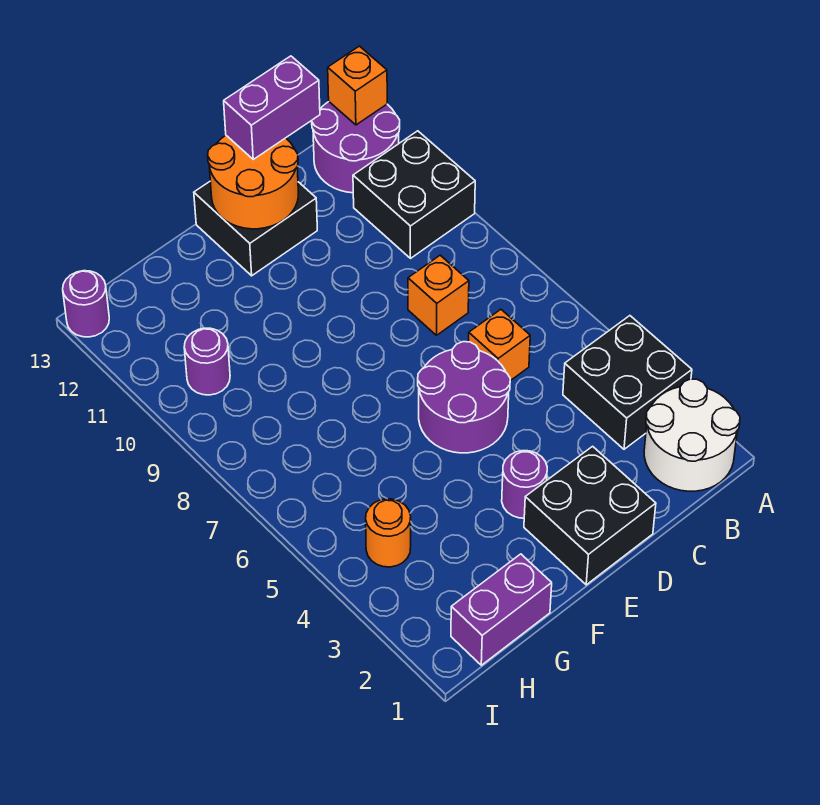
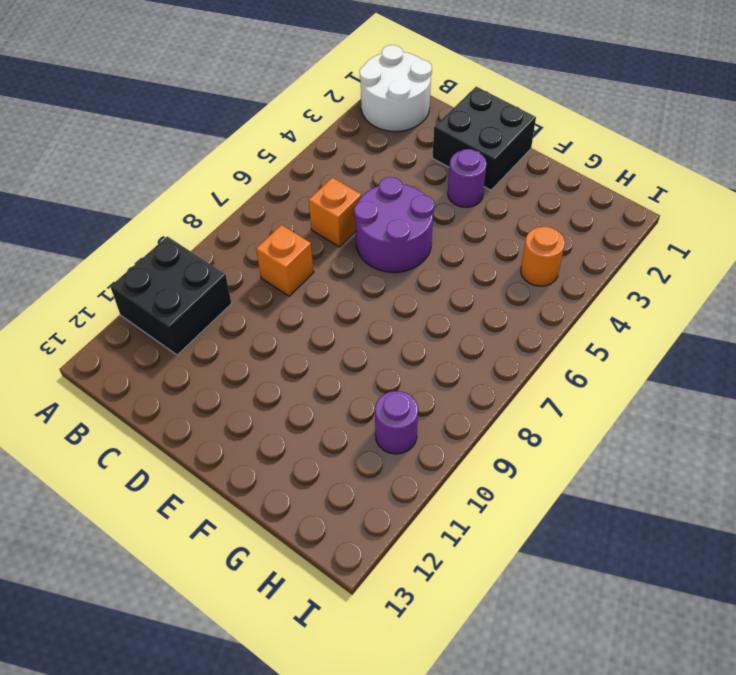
none -> black 2x2 brick [563,316,692,449]
none -> purple 2x2 round brick [312,102,400,193]
none -> black 2x2 brick [194,182,317,276]

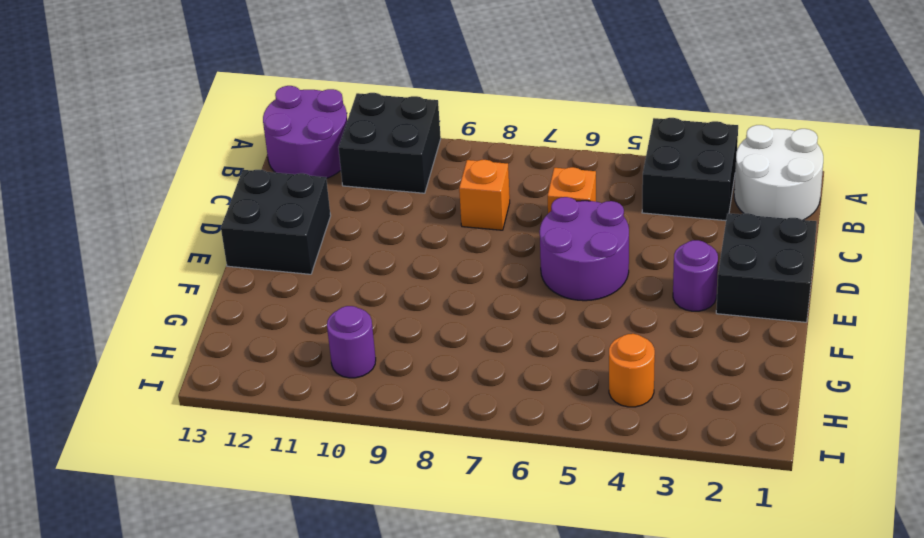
none -> purple 1x2 brick [451,554,552,665]
none -> purple 1x1 round brick [63,271,109,337]
none -> orange 1x1 brick [328,46,387,125]

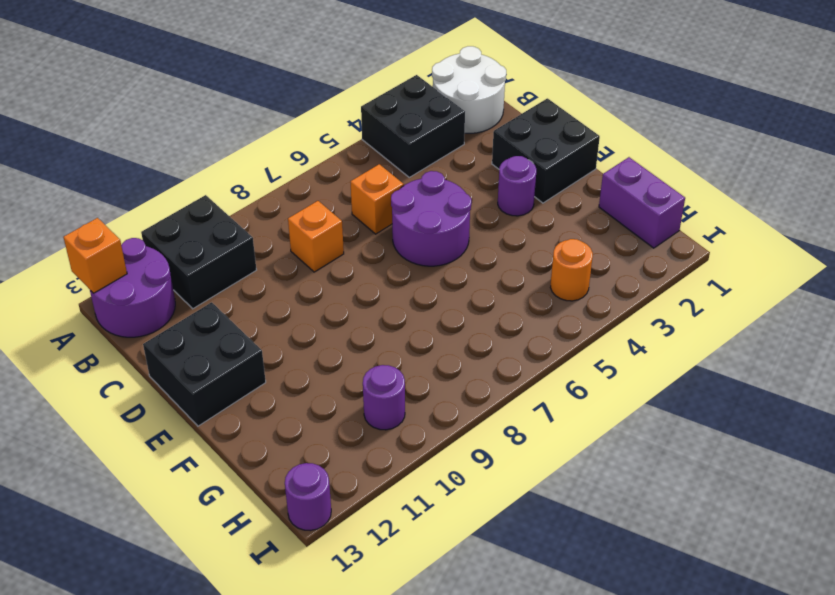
none -> orange 2x2 round brick [208,135,298,229]
none -> purple 1x2 brick [224,56,320,159]

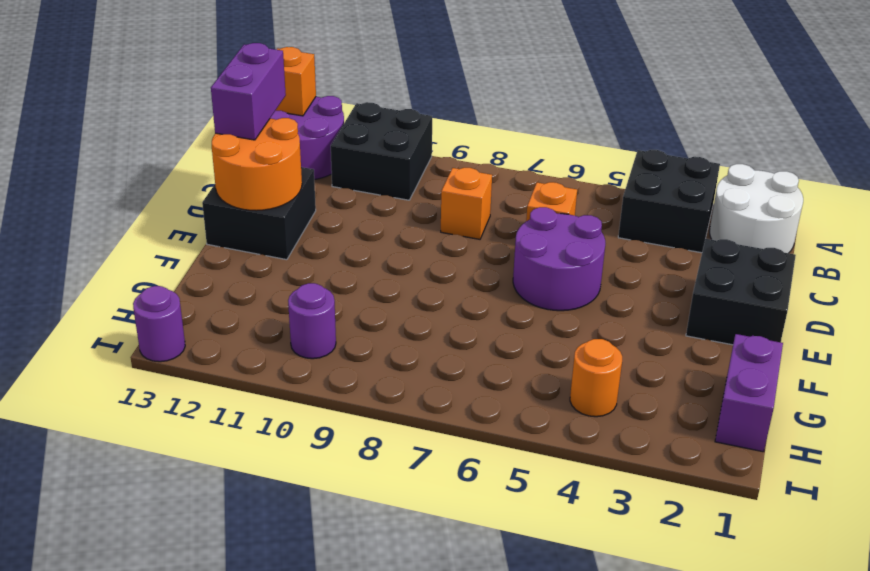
none -> purple 1x1 round brick [502,451,547,518]

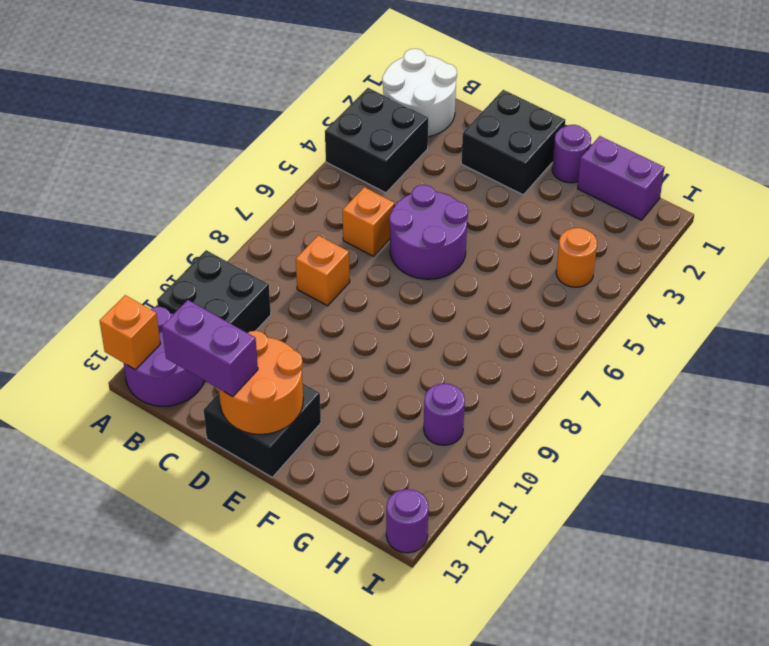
purple 1x1 round brick [552,125,591,183] -> purple 1x1 round brick moved to [502,451,547,518]

